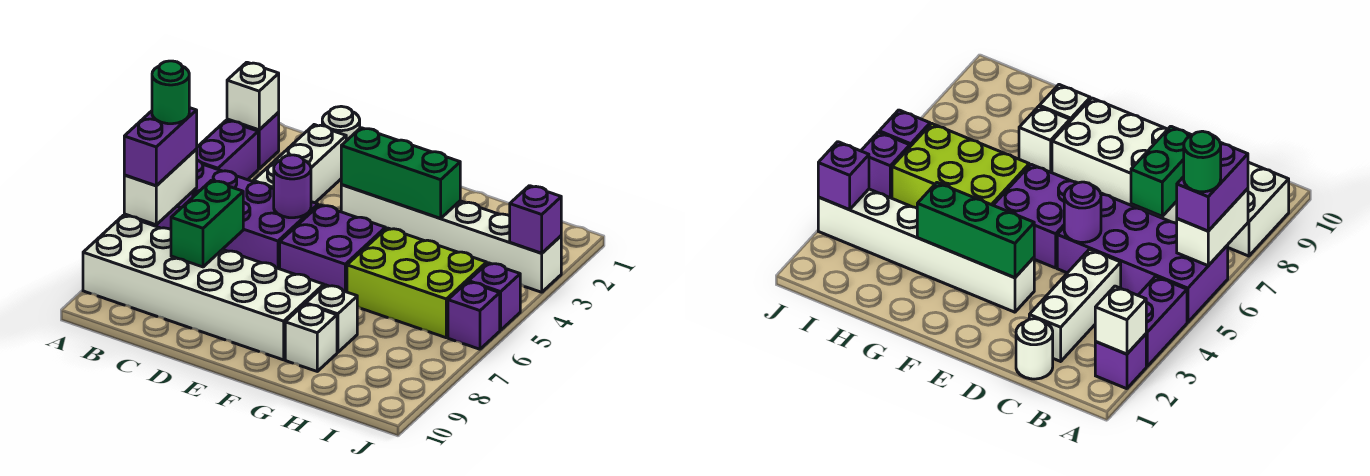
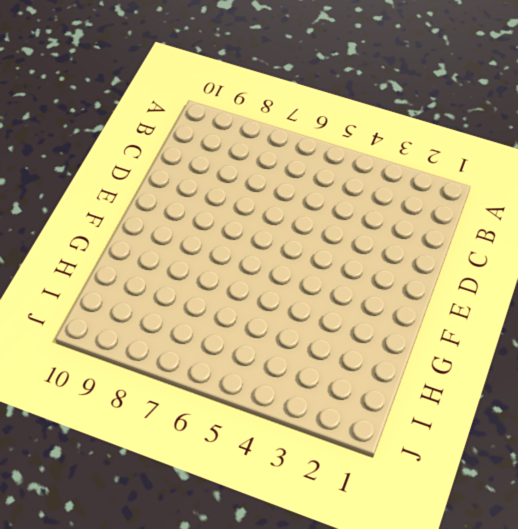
none -> purple 1x1 brick [227,112,279,169]
none -> purple 1x2 brick [197,120,258,180]
none -> purple 2x4 brick [145,160,318,269]

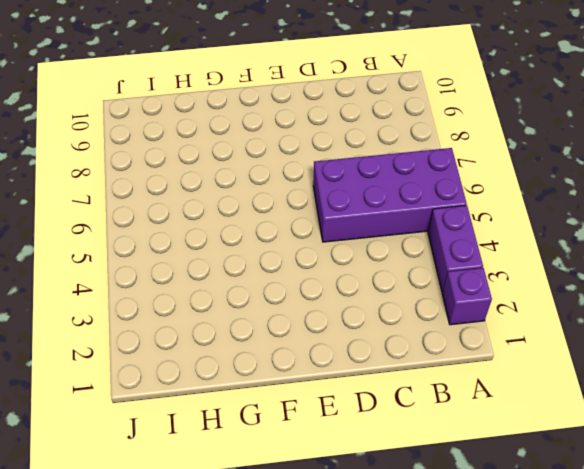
none -> white 2x6 brick [83,215,324,360]
none -> white 1x1 round brick [322,106,360,141]
none -> white 1x3 brick [253,125,346,203]

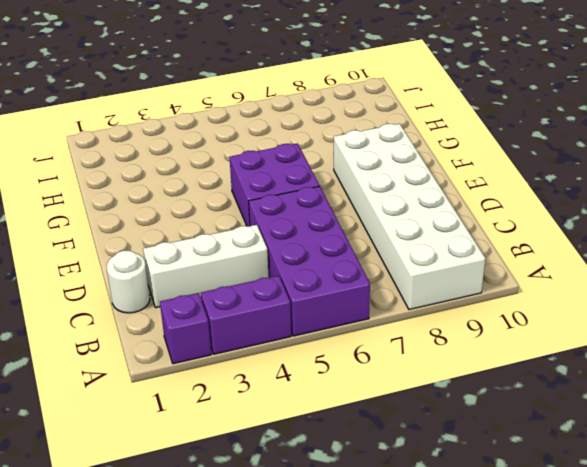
none -> white 1x6 brick [341,185,561,292]
none -> lime 2x3 brick [347,228,487,338]
none -> white 1x1 brick [306,285,357,353]

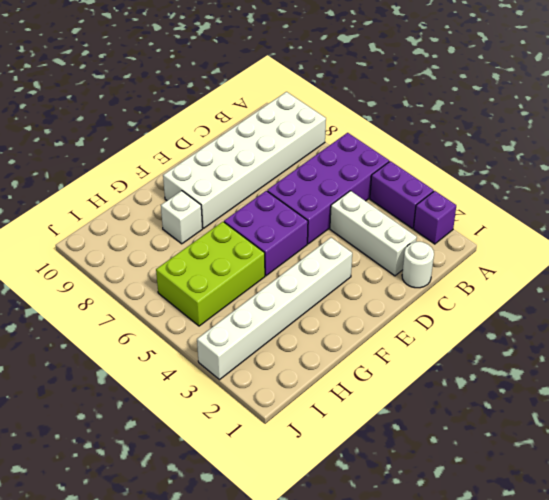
none -> white 1x1 brick [285,304,337,371]
none -> purple 1x1 brick [469,263,520,330]
none -> purple 1x1 brick [448,282,500,349]

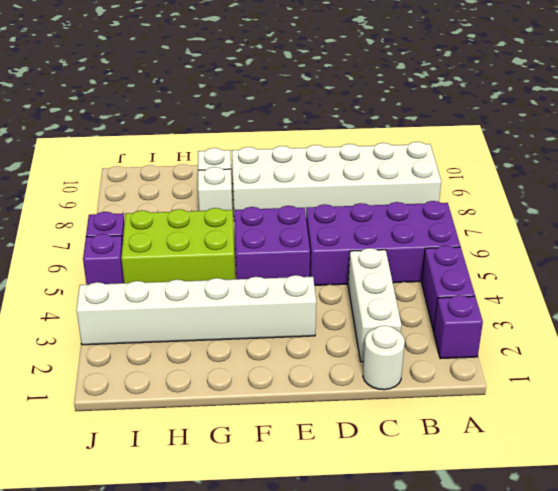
none -> white 1x1 brick [227,62,279,130]
none -> white 1x2 brick [124,149,197,225]
none -> green 1x2 brick [171,180,243,267]

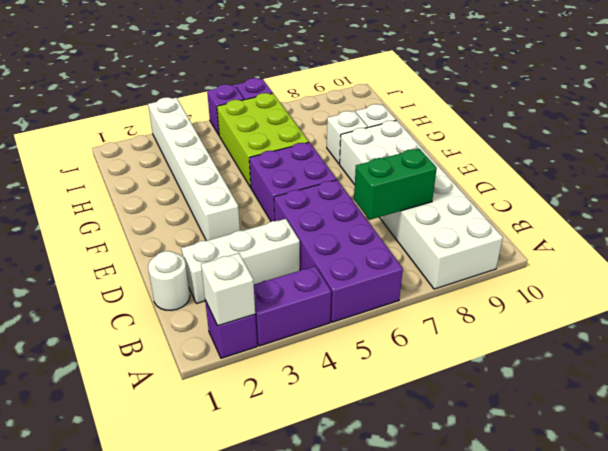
none -> white 1x2 brick [124,149,197,225]
none -> purple 1x1 round brick [274,155,311,218]
none -> green 1x3 brick [341,128,460,218]

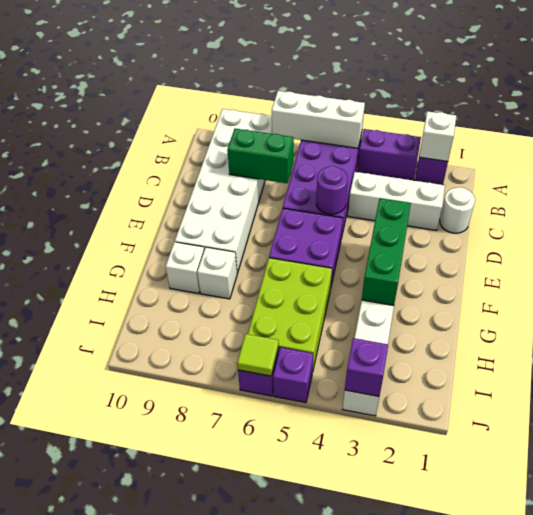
white 1x3 brick [272,91,365,148] -> white 1x2 brick [124,149,197,225]
lime 1x1 tile [237,334,279,376] -> none
none -> purple 1x2 brick [124,108,197,186]
none -> green 1x1 round brick [152,61,189,124]

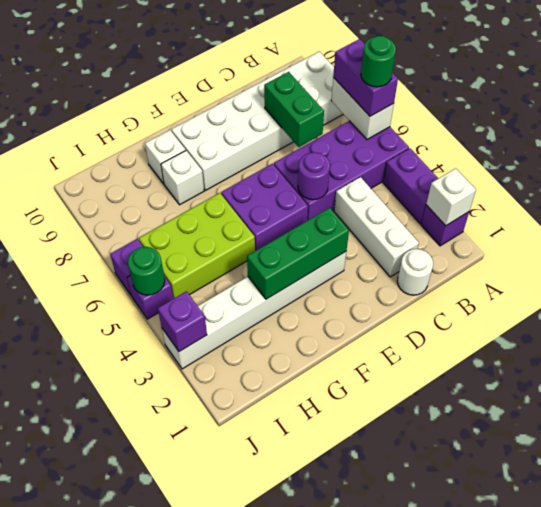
green 1x1 round brick [128,247,165,295] -> none

